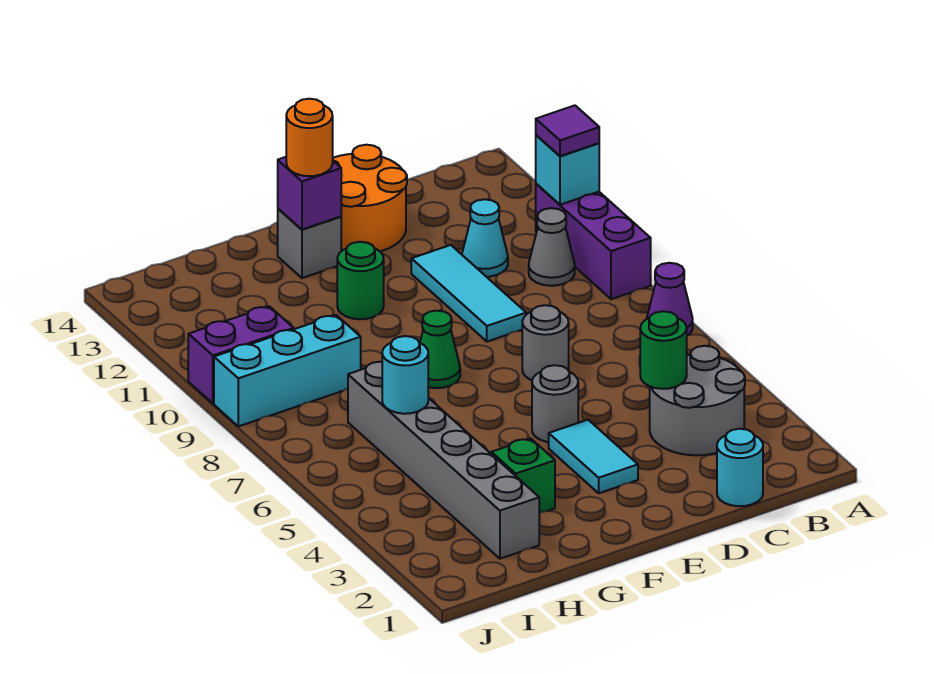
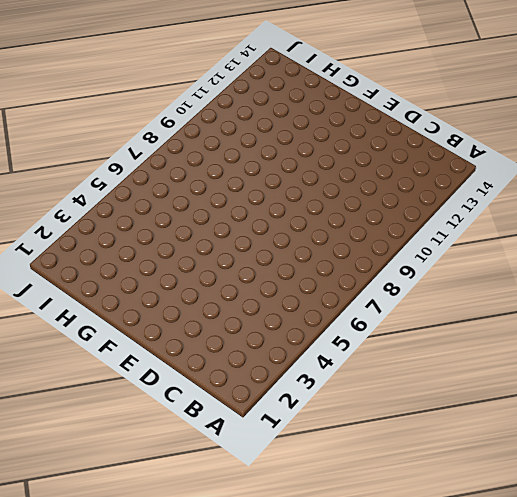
none -> purple 1x1 cone [647,263,693,336]
none -> purple 1x3 brick [536,184,651,299]
none -> grey 2x2 round brick [650,346,745,455]

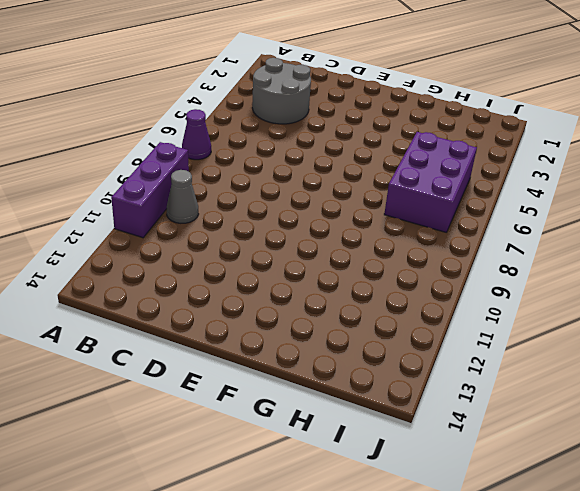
purple 2x3 brick [384,132,477,232] -> grey 1x6 brick [348,362,539,559]
none -> cyan 1x1 round brick [717,429,763,506]
none -> cyan 1x1 cone [462,199,508,277]
none -> grey 1x1 round brick [522,305,569,380]

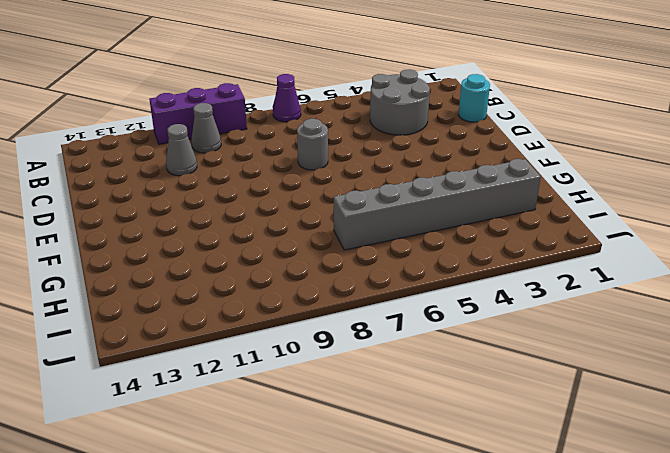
grey 1x1 cone [166,124,197,176] -> cyan 1x1 cone [462,199,508,277]
none -> cyan 1x3 tile [411,245,526,342]
none -> orange 2x2 round brick [333,145,407,251]
none -> cyan 1x2 tile [549,420,638,493]

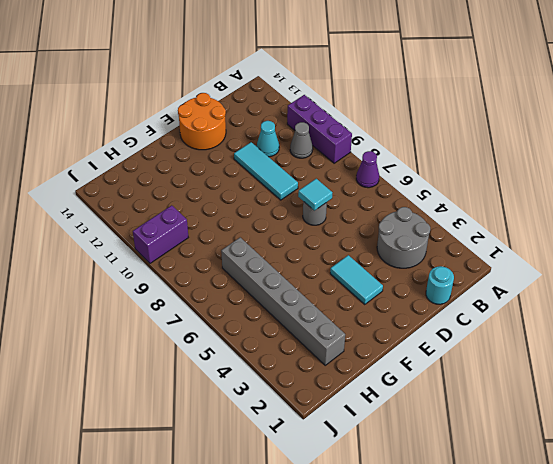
cyan 1x1 tile [298,179,332,211] -> none
none -> grey 1x1 round brick [532,365,578,442]
none -> green 1x1 cone [420,311,460,388]
none -> green 1x1 round brick [337,242,384,319]

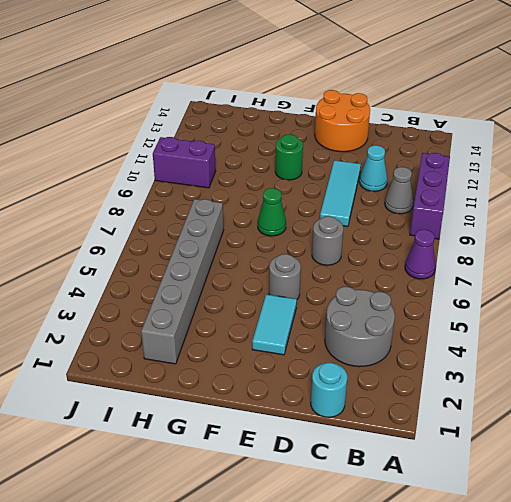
none -> grey 1x1 brick [278,209,341,278]
none -> green 1x1 brick [491,438,555,513]
none -> cyan 1x3 brick [214,315,361,426]

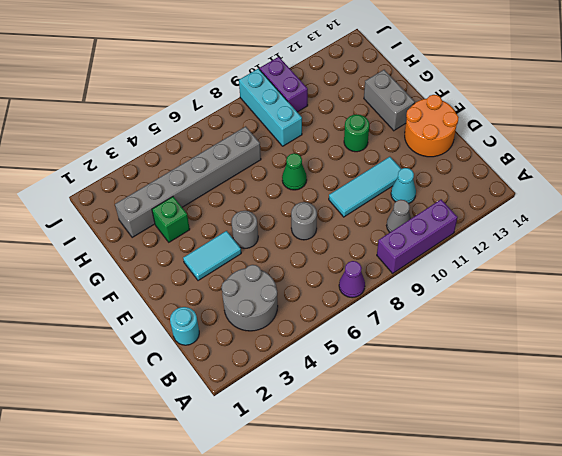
grey 1x2 brick [364,70,415,131] -> grey 1x1 brick [278,209,341,278]
none -> cyan 1x1 brick [536,135,599,205]
none -> green 1x1 round brick [640,311,687,389]
none -> purple 1x1 brick [278,157,341,229]

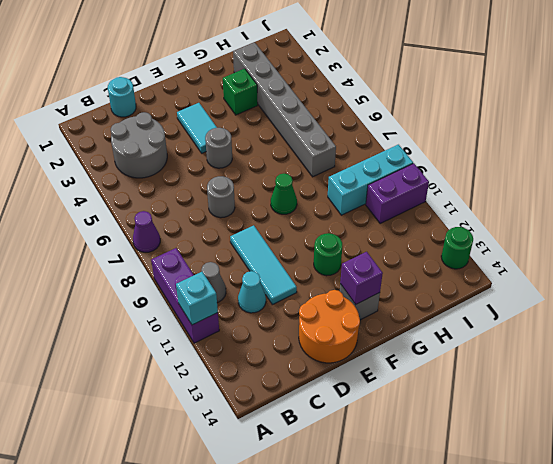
green 1x1 round brick [441,227,473,269] -> green 1x1 round brick moved to [640,311,687,389]
none -> cyan 1x1 round brick [382,336,428,414]
none -> purple 1x1 tile [536,105,599,156]
none -> orange 1x1 round brick [286,99,333,176]

